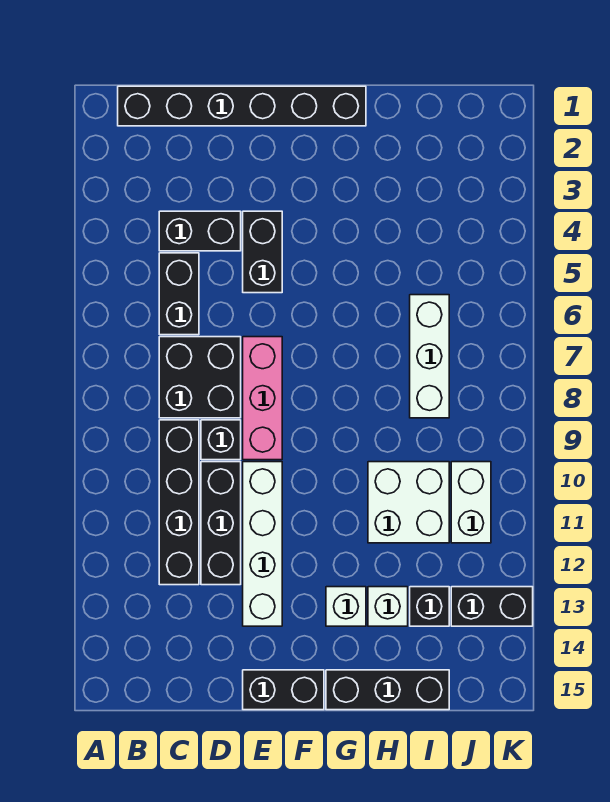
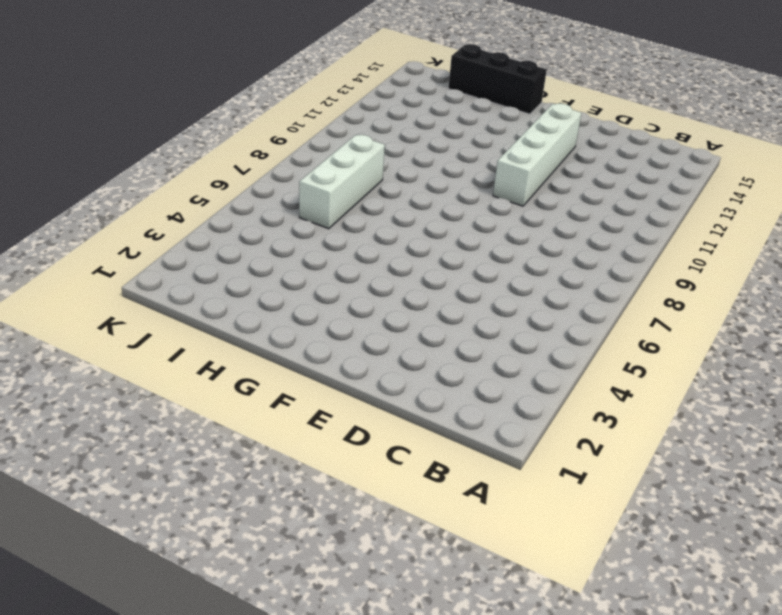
none -> black 1x6 brick [118,86,366,126]
none -> black 1x2 brick [159,211,241,251]
none -> black 1x2 brick [159,253,199,335]

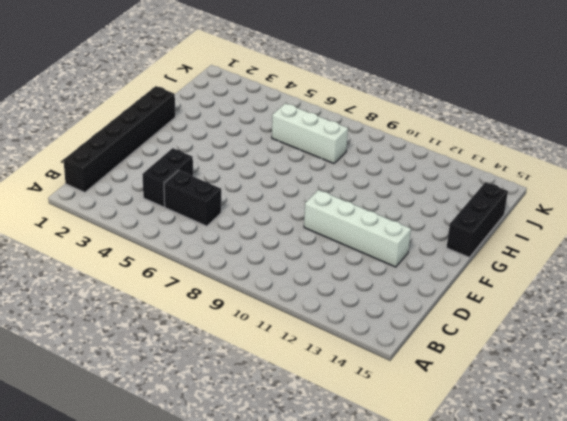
none -> black 2x2 brick [159,337,241,418]
none -> black 1x4 brick [159,420,199,585]
none -> black 1x1 brick [201,420,241,460]

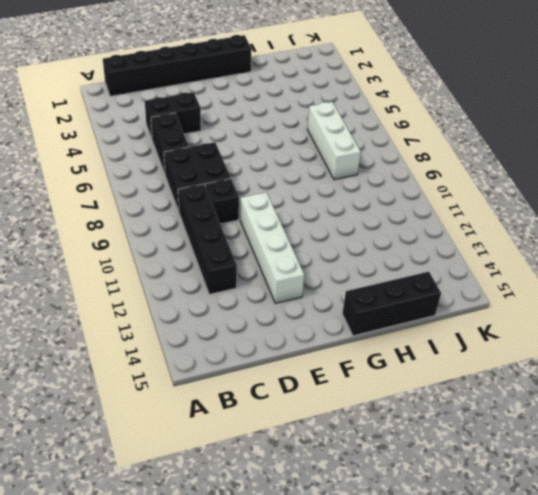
none -> black 1x3 brick [201,462,241,585]
none -> black 1x2 brick [243,211,282,293]
none -> pink 1x3 brick [243,337,282,460]

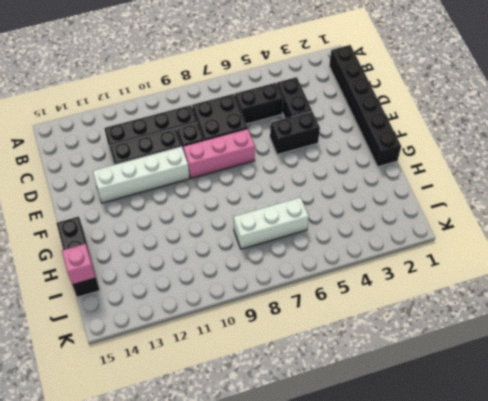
pink 1x1 brick [62,244,96,285] -> none
none -> black 1x2 brick [243,670,324,710]
none -> white 1x1 brick [326,587,366,626]
none -> white 2x2 brick [368,462,449,543]

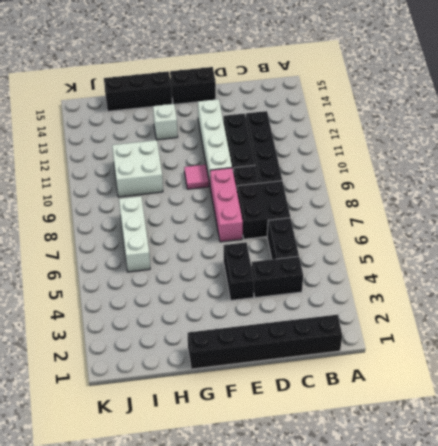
pink 1x1 tile [184,165,209,189] -> none
none -> white 1x1 brick [368,587,408,626]
none -> black 1x1 brick [410,587,449,626]
none -> white 1x2 brick [451,462,491,543]

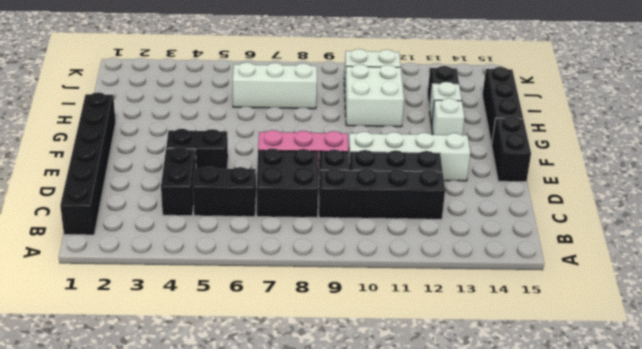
none -> black 1x2 brick [451,587,533,626]

